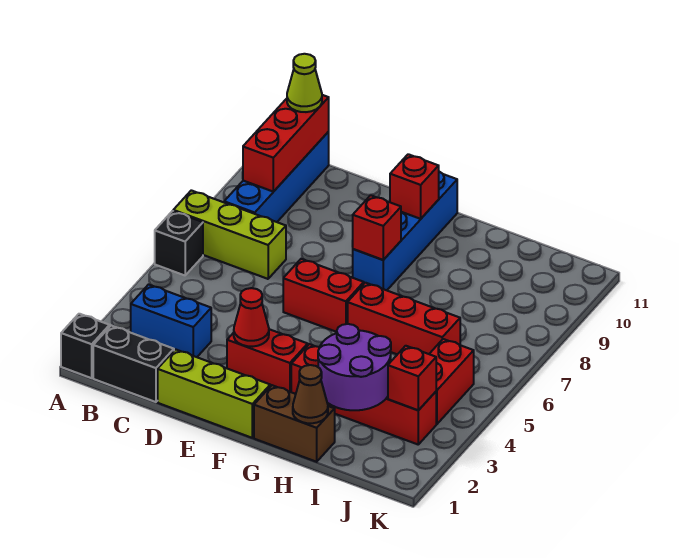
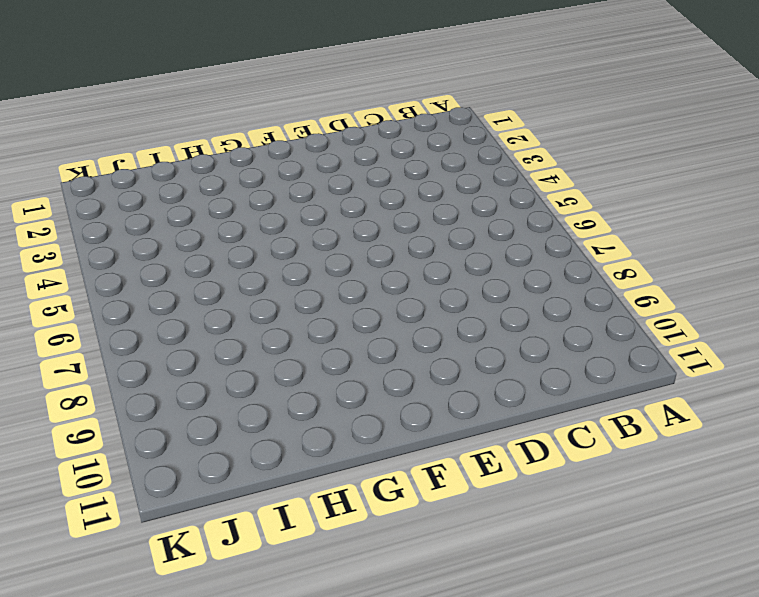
none -> black 1x1 brick [61,314,110,378]
none -> black 1x1 brick [155,211,203,275]
none -> lime 1x3 brick [173,190,286,279]

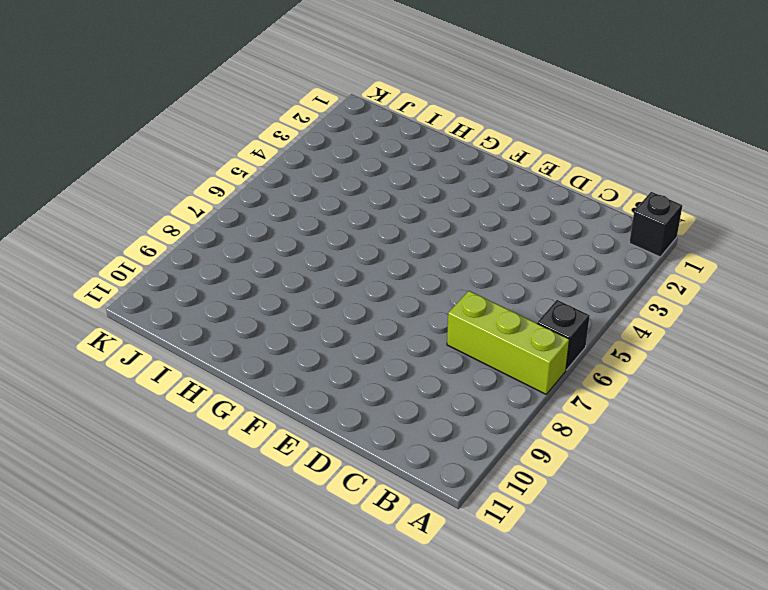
none -> black 1x2 brick [93,326,174,402]
none -> blue 1x2 brick [131,284,211,357]
none -> blue 1x4 brick [224,132,329,222]

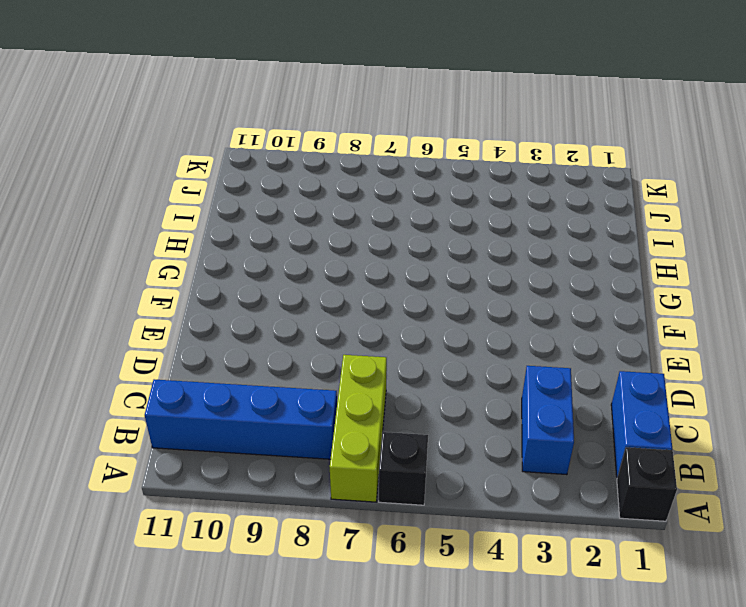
blue 1x2 brick [611,371,672,477] -> black 1x2 brick [93,326,174,402]
none -> lime 1x3 brick [158,349,270,438]
none -> red 1x2 brick [227,329,308,392]
none -> red 1x2 brick [283,259,364,332]

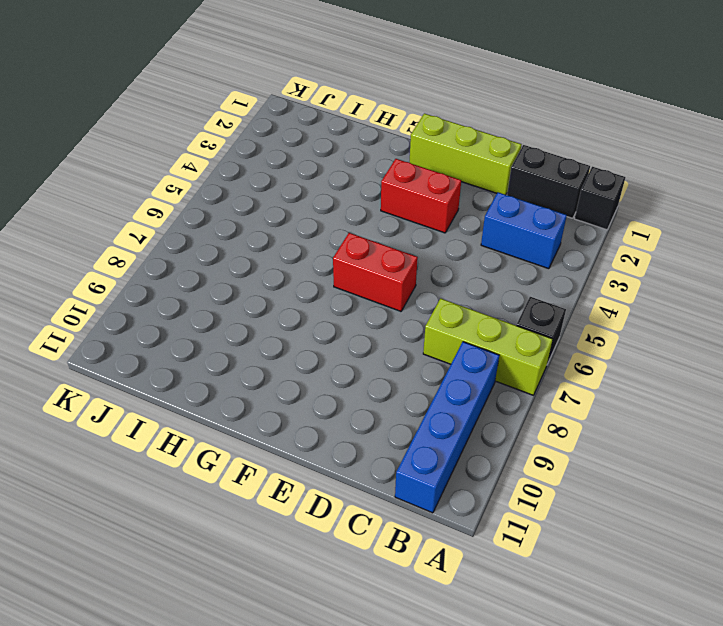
none -> blue 1x4 brick [353,172,457,290]
none -> brown 1x2 brick [254,385,335,462]
none -> red 1x4 brick [291,344,436,444]

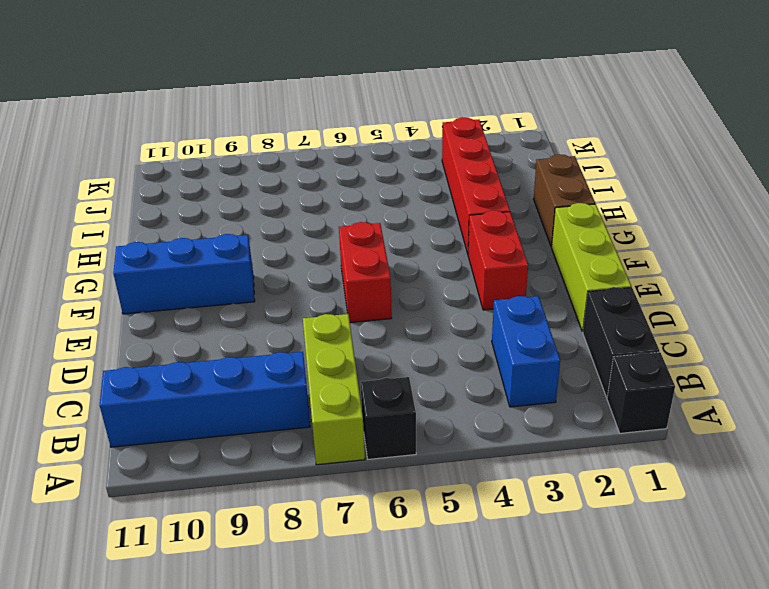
blue 1x3 brick [113,234,255,314] -> blue 1x4 brick [353,172,457,290]
none -> red 1x3 brick [348,283,460,354]
none -> red 1x2 brick [430,339,474,424]
none -> red 1x3 brick [243,95,329,192]

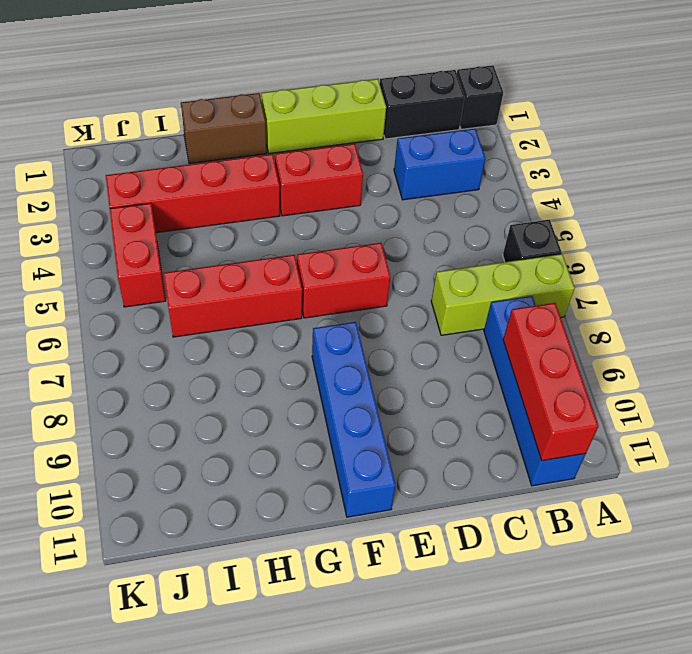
none -> red 1x1 cone [234,288,269,347]
none -> red 1x1 brick [353,195,401,260]
none -> red 1x1 brick [390,154,439,219]

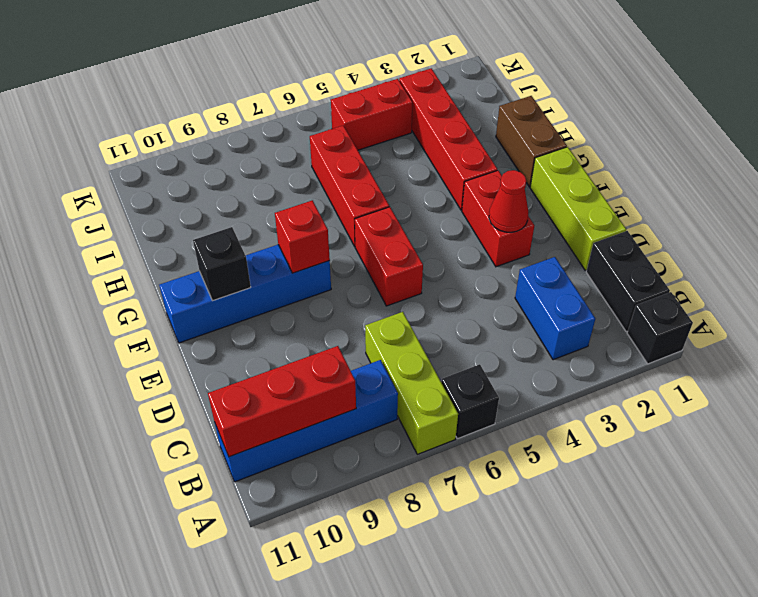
black 1x1 brick [193,227,251,301] -> red 1x1 brick [390,154,439,219]
none -> brown 1x1 cone [293,365,328,423]
none -> purple 2x2 round brick [318,324,391,410]
none -> red 1x1 brick [388,346,436,410]

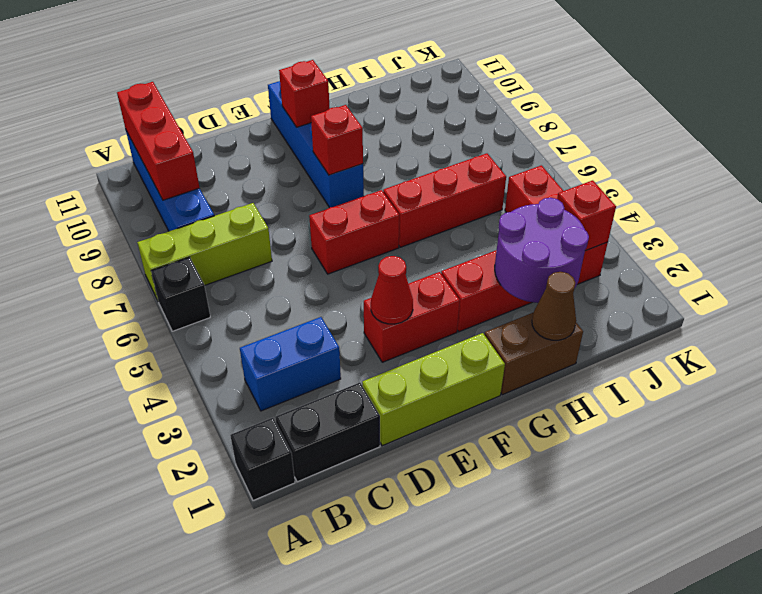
none -> lime 1x1 cone [287,54,322,112]

